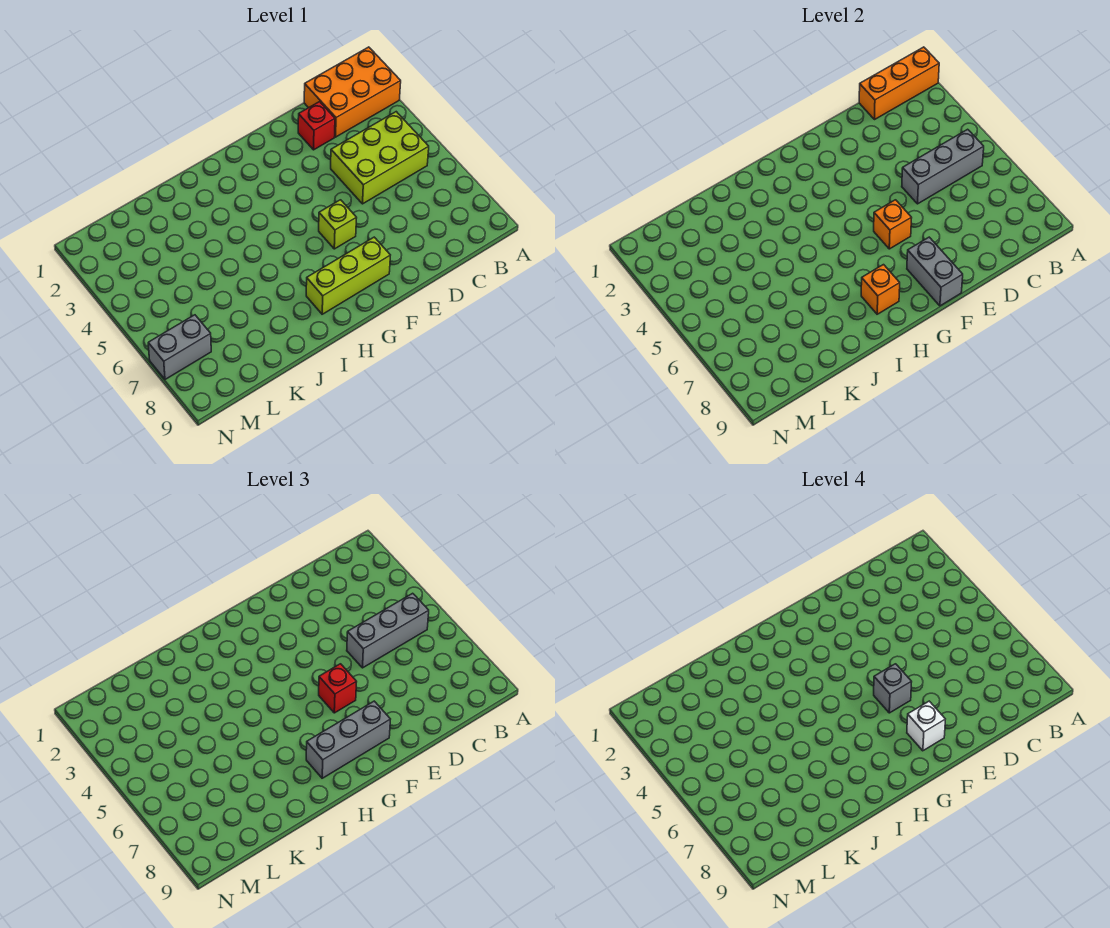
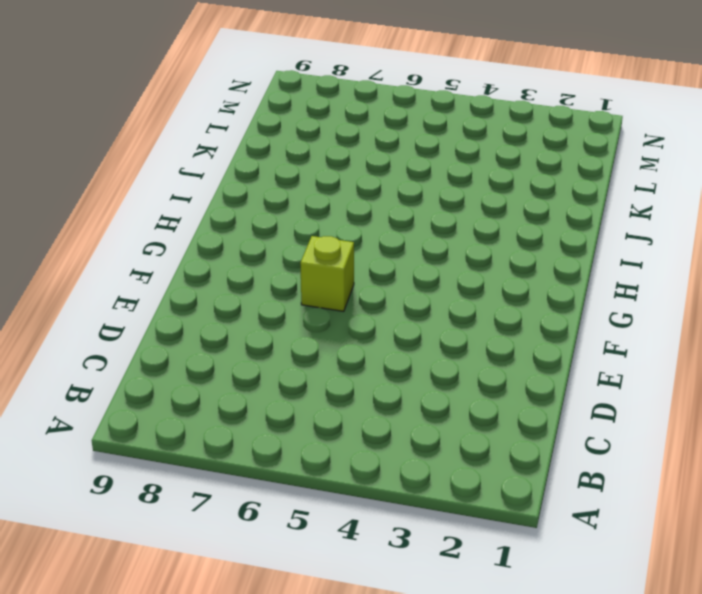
none -> orange 2x3 brick [304,47,401,137]
none -> lime 2x3 brick [331,112,429,204]
none -> red 1x1 brick [298,102,335,150]

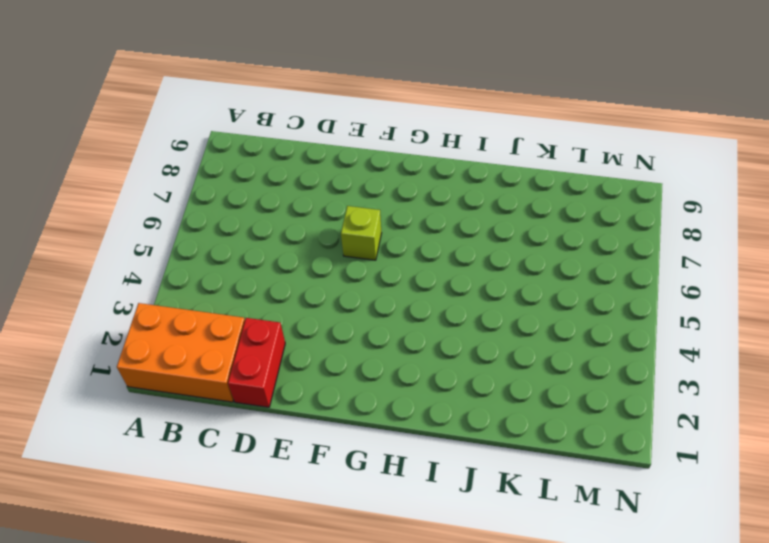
red 1x2 brick [228,318,285,407] -> red 1x1 brick [298,102,335,150]
none -> lime 2x3 brick [331,112,429,204]
none -> lime 1x3 brick [306,237,390,314]
none -> grey 1x2 brick [148,315,211,379]

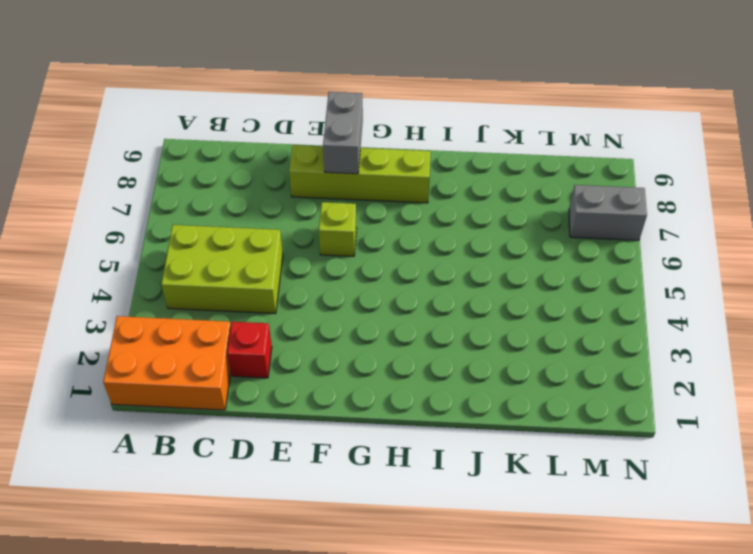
lime 1x4 brick [289,145,431,203] -> lime 1x3 brick [306,237,390,314]
none -> orange 1x3 brick [859,47,939,120]
none -> grey 1x3 brick [902,129,984,204]
none -> orange 1x1 brick [874,200,911,249]

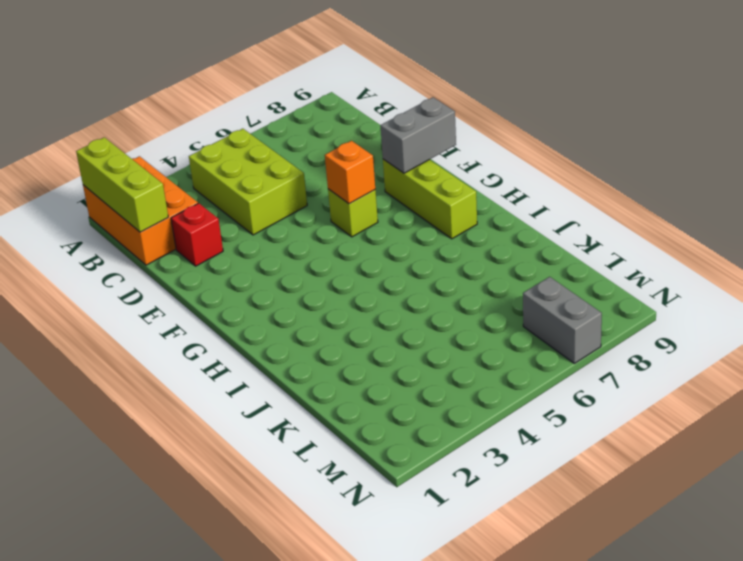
lime 1x3 brick [76,137,168,232] -> orange 1x3 brick [859,47,939,120]
none -> grey 1x3 brick [902,129,984,204]
none -> orange 1x1 brick [861,265,900,314]
none -> grey 1x3 brick [347,593,429,668]

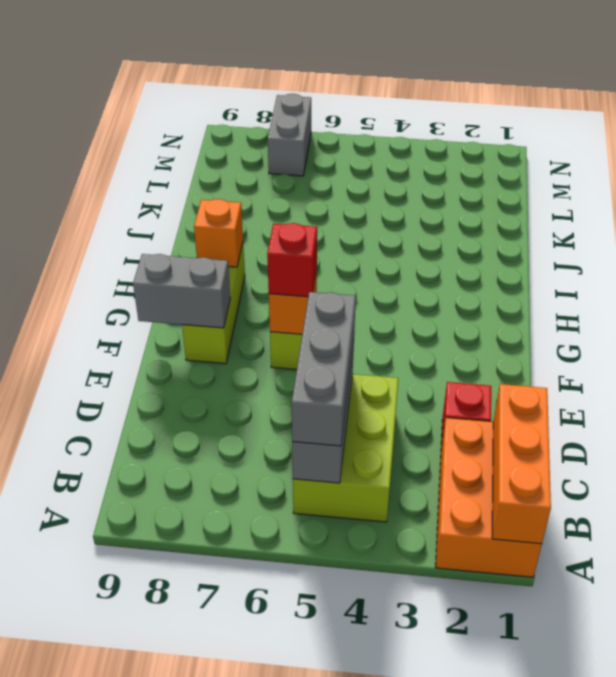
none -> grey 1x3 brick [306,701,390,778]
none -> grey 1x1 brick [874,664,911,713]
none -> white 1x1 brick [907,701,945,751]

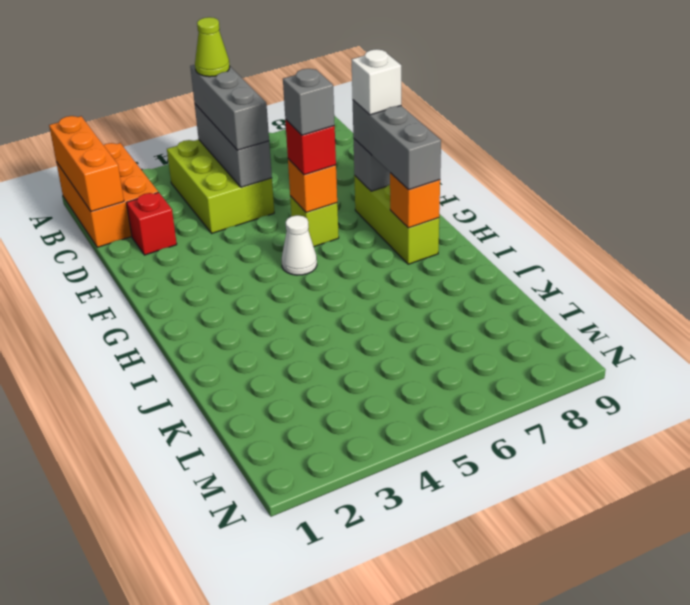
lime 1x1 cone [195,17,230,77] -> none
white 1x1 cone [282,215,317,275] -> none
none -> grey 1x2 brick [148,315,211,379]

